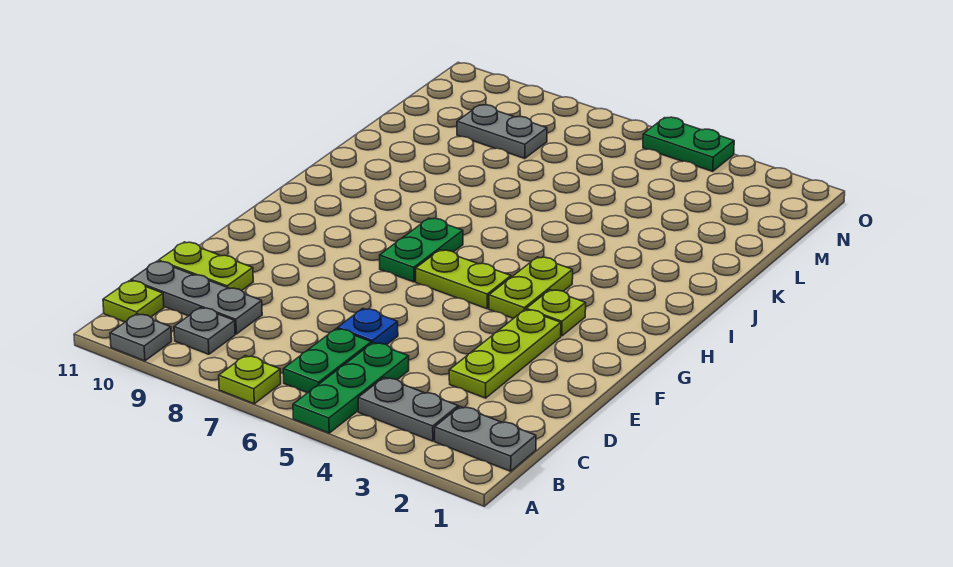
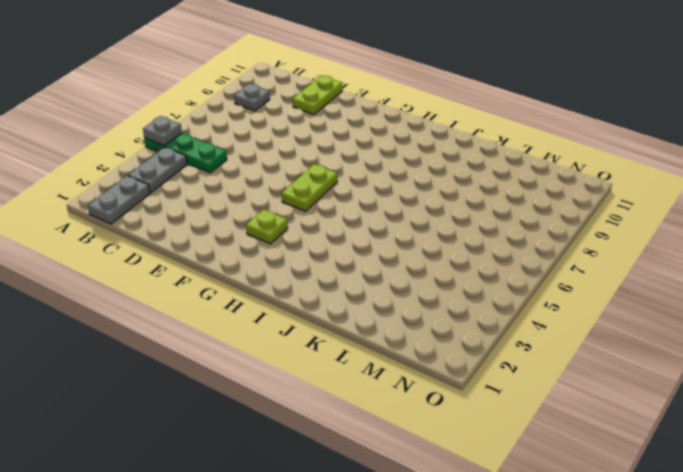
grey 1x1 plate [143,116,182,146] -> grey 1x1 plate moved to [110,314,172,361]
none -> lime 1x1 plate [219,356,281,404]
none -> green 1x2 plate [283,329,371,393]
none -> lime 1x1 plate [103,281,164,322]

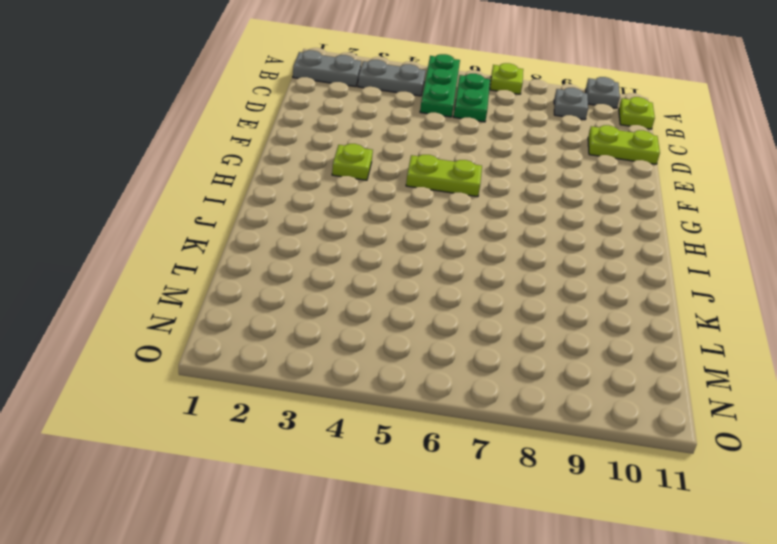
none -> grey 1x3 plate [131,261,262,334]
none -> lime 1x3 plate [449,310,561,398]
none -> blue 1x1 plate [338,309,398,345]

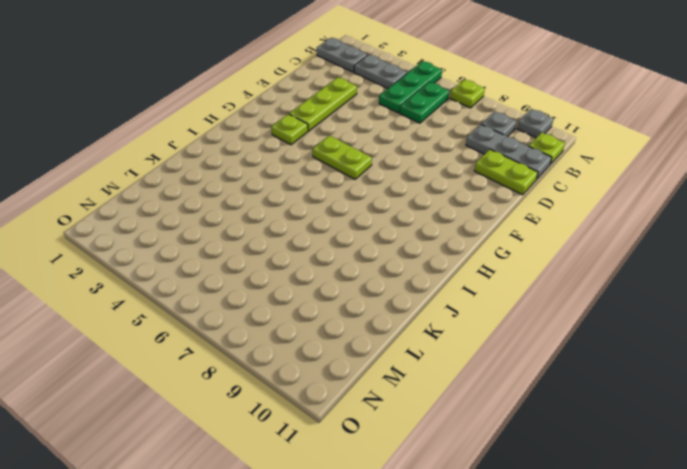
none -> blue 1x1 plate [338,309,398,345]
none -> lime 1x2 plate [489,257,573,318]
none -> green 1x2 plate [380,218,463,282]

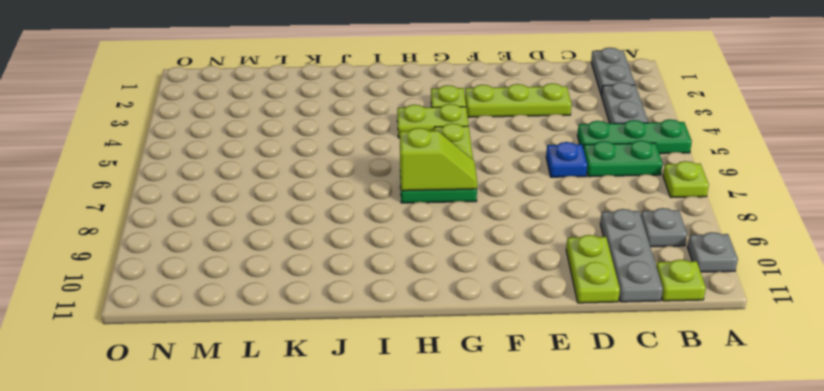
lime 1x2 slope [400,128,477,191] -> none
none -> grey 1x2 plate [457,105,547,158]
none -> green 1x2 plate [643,117,734,171]

